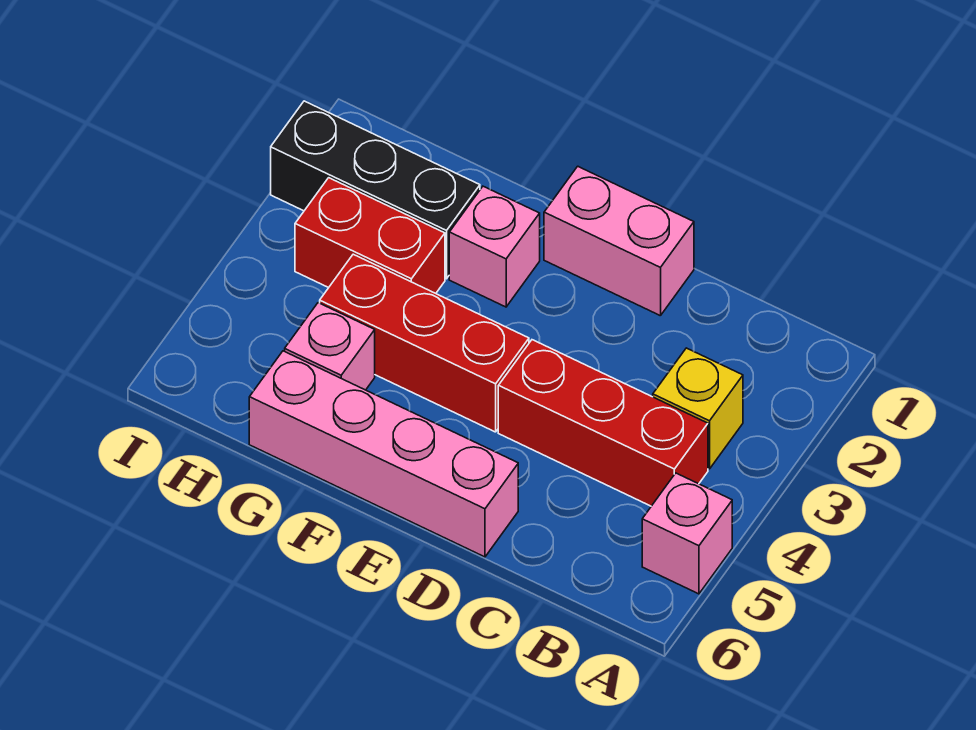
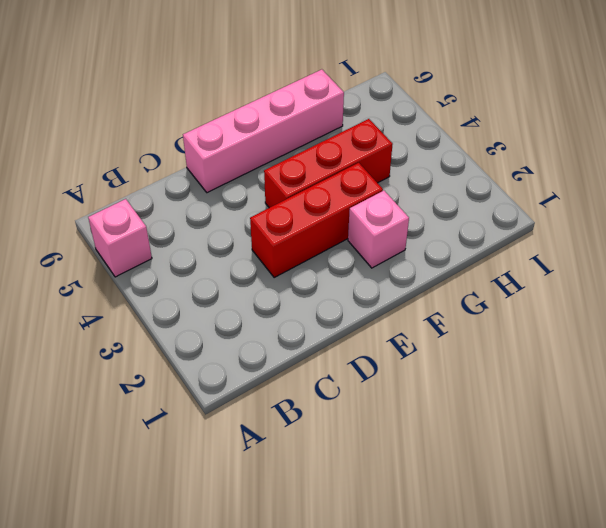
red 1x3 brick [250,163,383,277] -> red 1x3 brick moved to [498,340,708,506]
none -> yellow 1x1 brick [653,348,743,469]
none -> pink 1x2 brick [544,166,694,316]

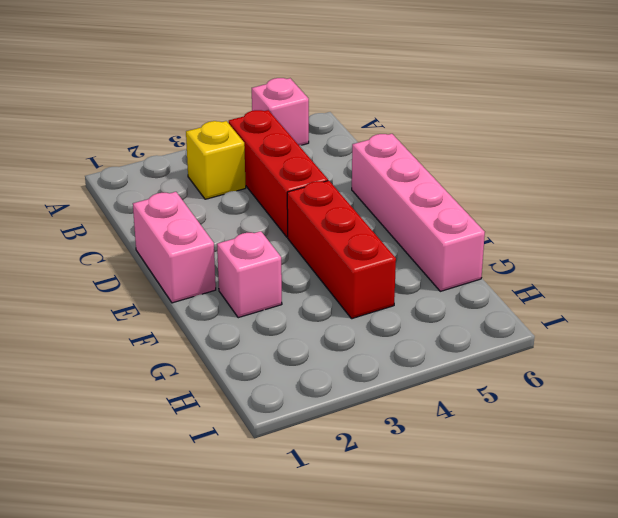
none -> black 1x3 brick [271,101,480,279]
none -> red 1x2 brick [295,178,445,293]

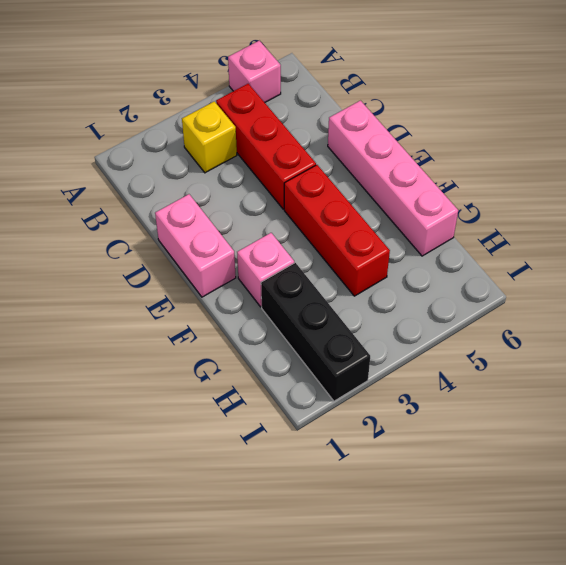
none -> red 1x2 brick [295,178,445,293]
none -> pink 1x1 brick [285,303,375,390]

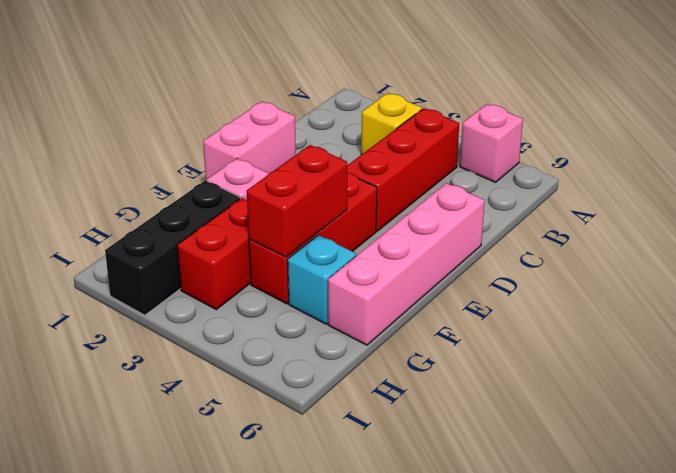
red 1x2 brick [247,145,347,257] -> none
cyan 1x1 brick [288,235,356,324] -> pink 1x1 brick [285,303,375,390]

